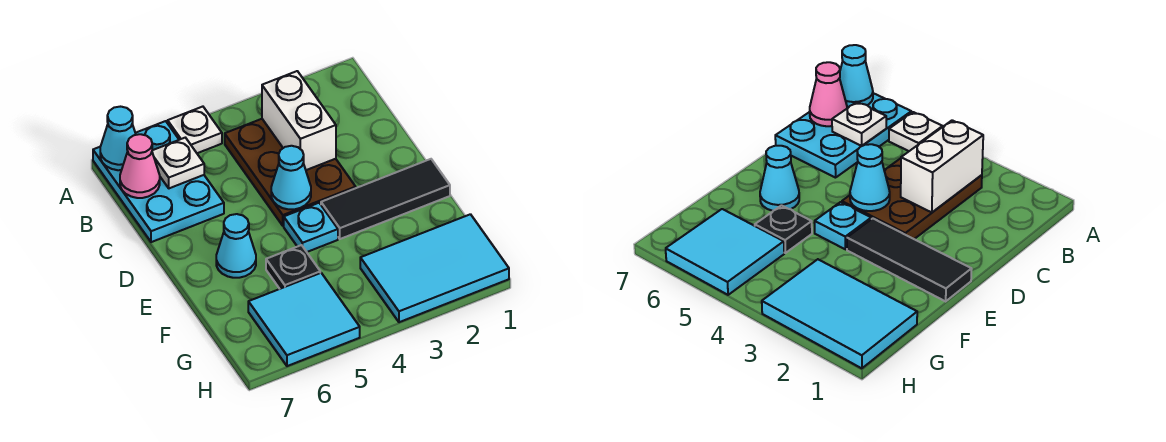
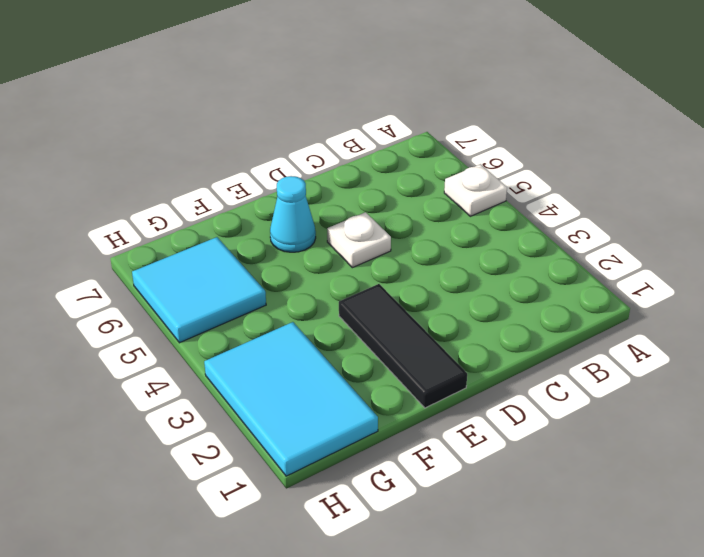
white 1x1 plate [327,212,391,268] -> white 1x1 plate moved to [152,138,204,188]
none -> cyan 2x3 plate [93,121,224,242]
none -> brown 2x3 plate [225,119,356,226]
none -> cyan 1x1 plate [284,203,338,252]

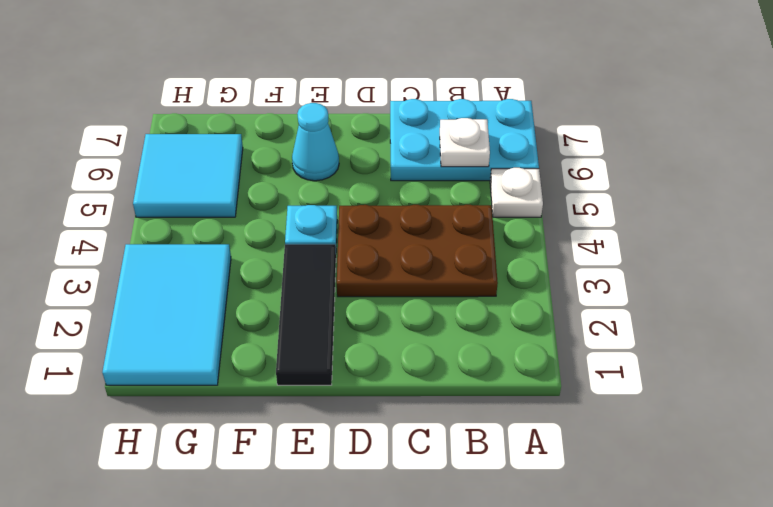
none -> black 1x1 plate [266,245,320,289]
none -> cyan 1x1 cone [100,107,136,170]
none -> white 1x2 brick [262,71,336,170]

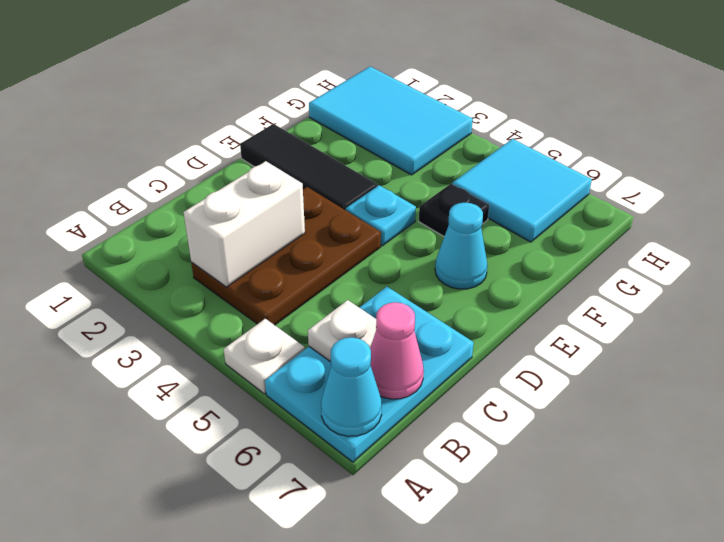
none -> cyan 1x1 cone [271,146,311,209]

